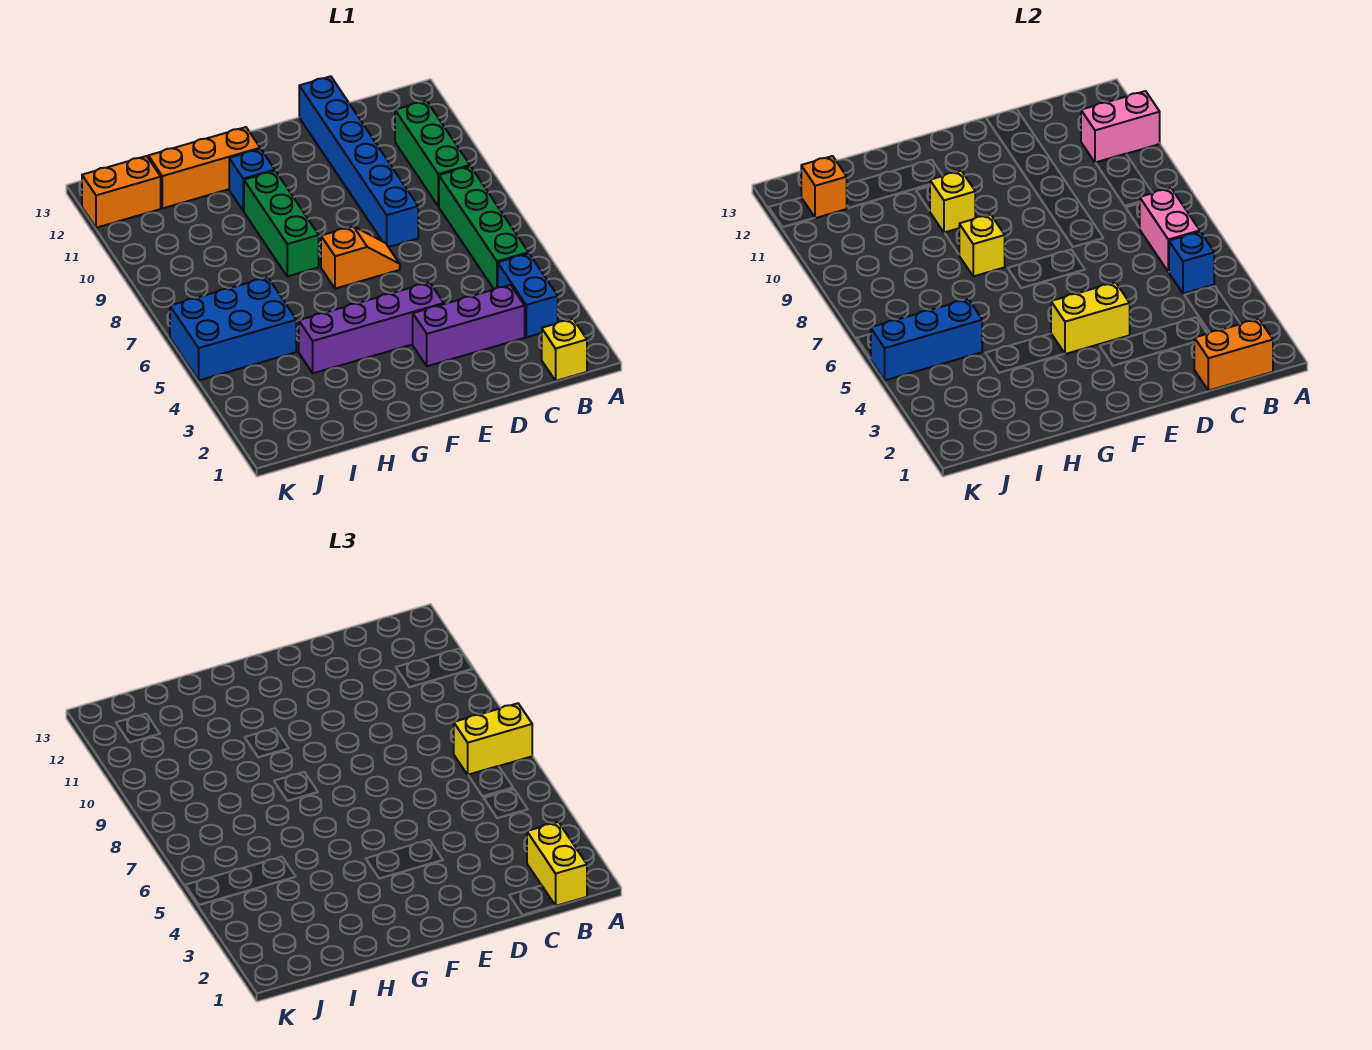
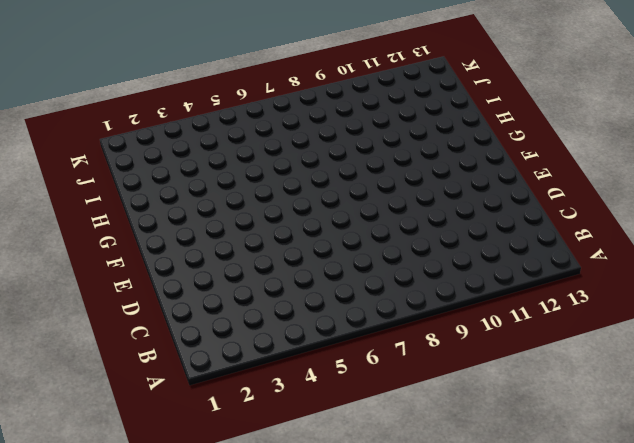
none -> yellow 1x1 brick [542,319,587,381]
none -> blue 1x2 brick [498,253,558,337]
none -> green 1x4 brick [439,166,528,289]

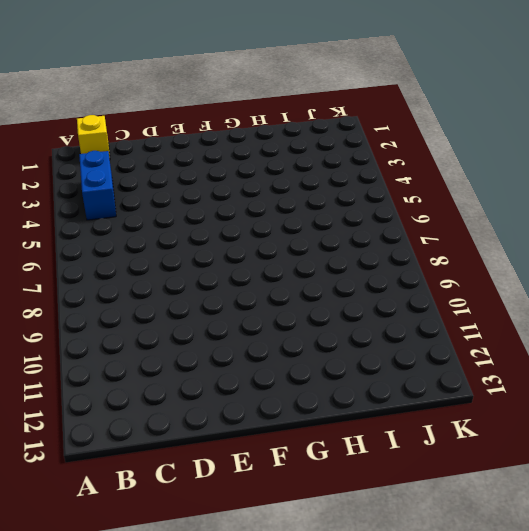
none -> green 1x4 brick [439,166,528,289]
none -> green 1x3 brick [395,101,470,206]
none -> purple 1x3 brick [413,285,525,366]

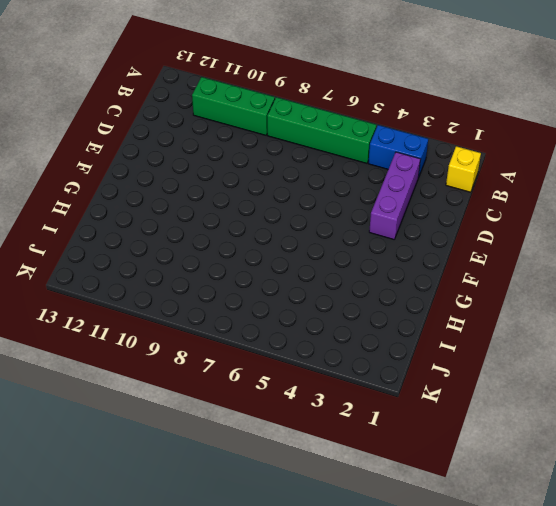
none -> blue 1x6 brick [299,76,418,247]
none -> purple 1x4 brick [299,282,444,373]
none -> orange 1x2 slope [321,226,400,289]

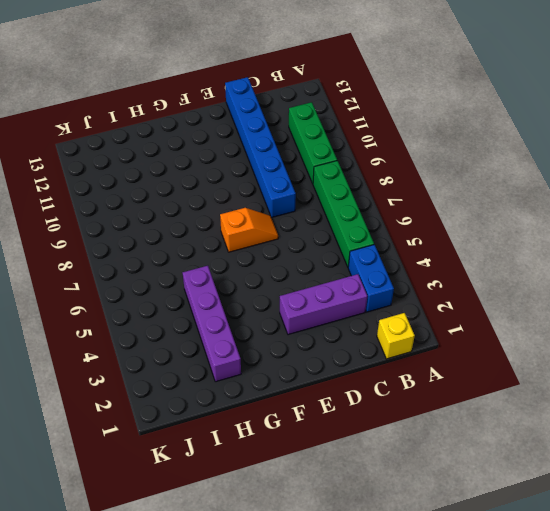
purple 1x4 brick [183,266,241,382] -> purple 1x4 brick turned to [299,282,444,373]
none -> green 1x3 brick [244,171,319,276]
none -> blue 1x1 brick [229,149,275,211]
none -> orange 1x3 brick [148,127,260,208]

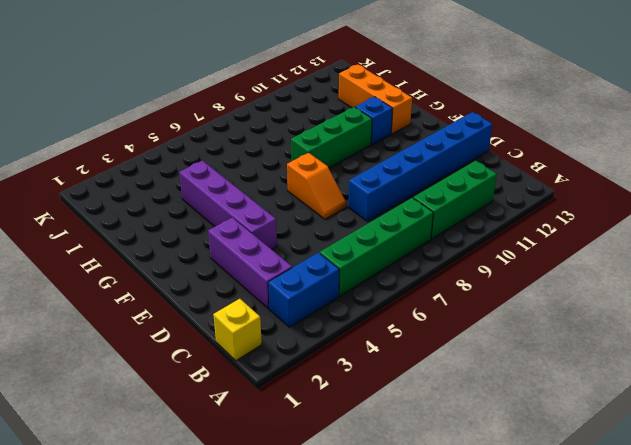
none -> blue 2x3 brick [170,277,296,380]
none -> orange 1x2 brick [82,156,161,228]
none -> pink 1x2 brick [1081,91,1160,163]

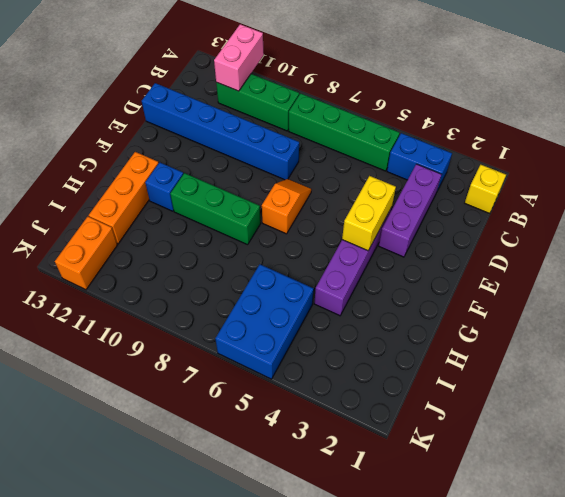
none -> orange 1x2 brick [1194,319,1273,391]
none -> blue 1x1 brick [1169,232,1214,294]
none -> pink 1x2 brick [1139,188,1200,272]

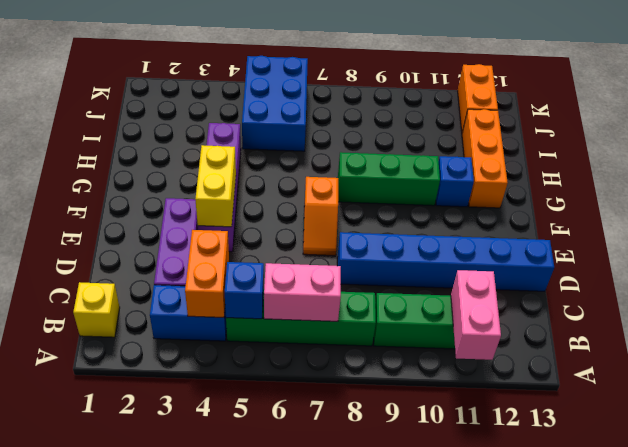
orange 1x2 brick [185,230,229,317] -> orange 1x2 brick moved to [1194,319,1273,391]
none -> yellow 1x1 brick [959,214,1005,276]
none -> yellow 1x1 brick [930,171,975,233]
none -> blue 1x3 brick [870,299,982,380]

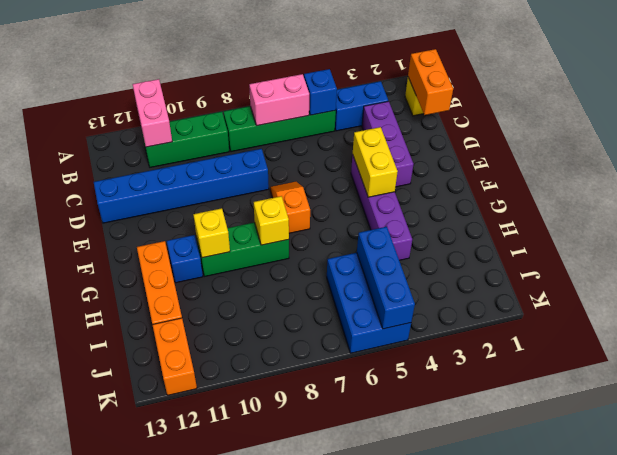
none -> orange 1x1 brick [801,156,847,218]
none -> yellow 1x2 brick [454,703,532,775]
none -> yellow 1x2 brick [527,822,587,906]

